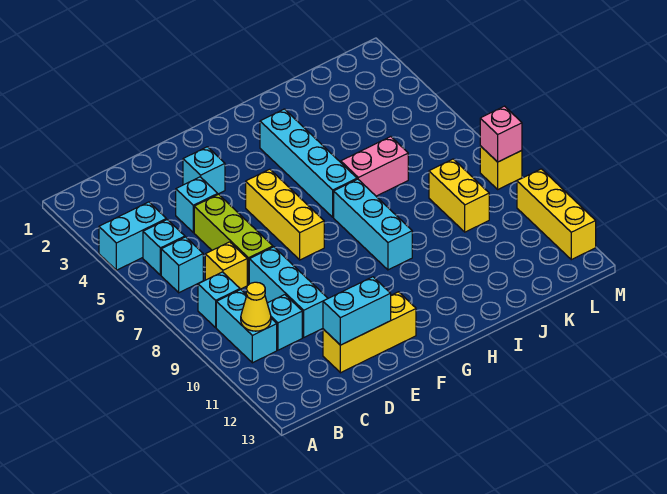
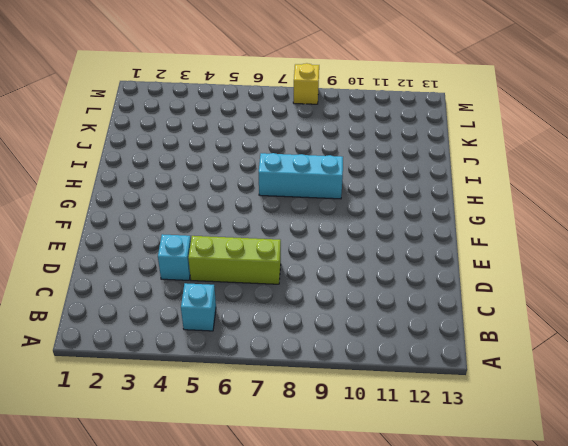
none -> cyan 1x2 brick [99,202,166,270]
none -> cyan 1x1 brick [161,237,203,293]
none -> cyan 1x1 brick [198,272,240,327]

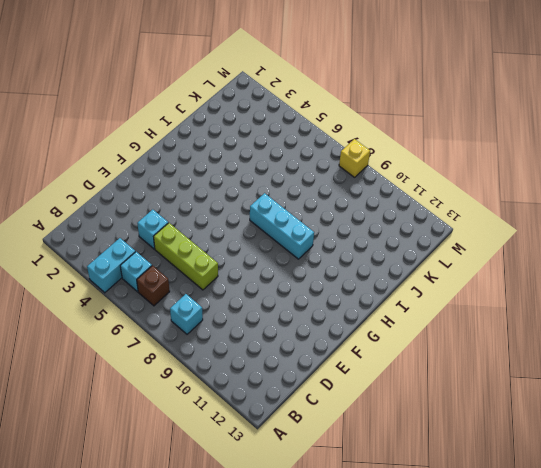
brown 1x1 brick [137,266,170,306] -> cyan 1x1 brick [161,237,203,293]
none -> cyan 1x2 brick [216,289,277,363]
none -> yellow 1x1 brick [205,242,247,289]
none -> cyan 1x1 brick [267,295,302,350]

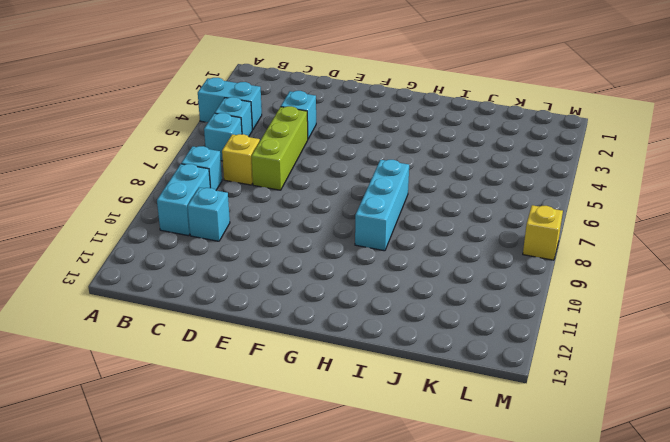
none -> cyan 1x3 brick [249,247,328,337]
none -> yellow 1x3 brick [323,292,416,373]
none -> cyan 1x1 brick [183,147,225,194]

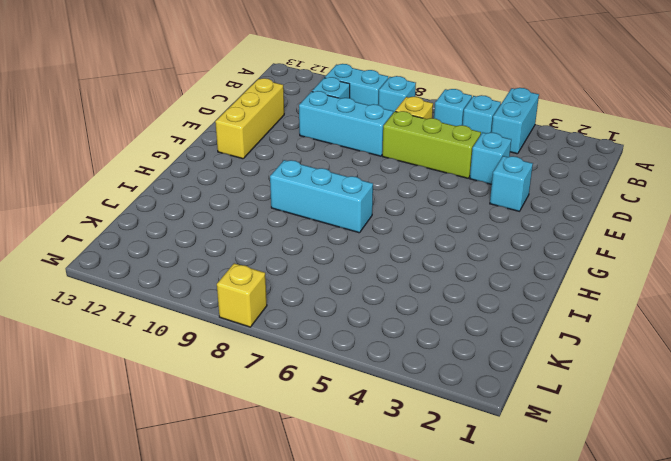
none -> yellow 1x3 brick [246,169,324,260]
none -> cyan 1x4 brick [260,109,357,217]
none -> pink 1x2 brick [341,137,408,196]

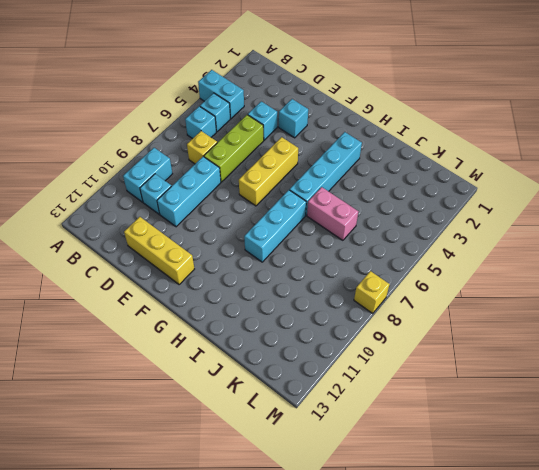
none -> cyan 1x1 brick [198,272,240,327]
none -> yellow 1x2 brick [429,159,489,232]
none -> yellow 1x3 brick [517,169,596,260]

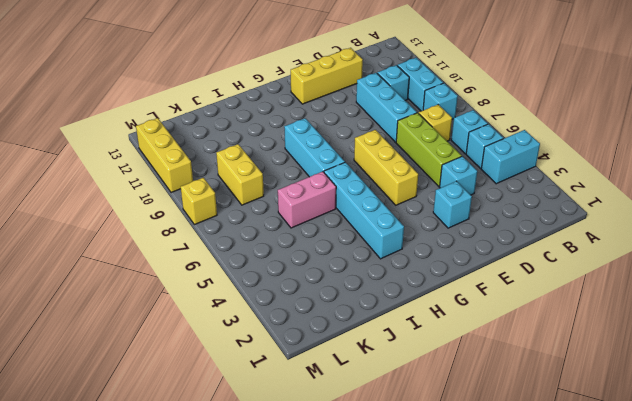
none -> yellow 1x1 cone [241,282,271,331]
none -> cyan 1x2 brick [323,277,391,345]
none -> pink 1x1 brick [480,106,522,162]

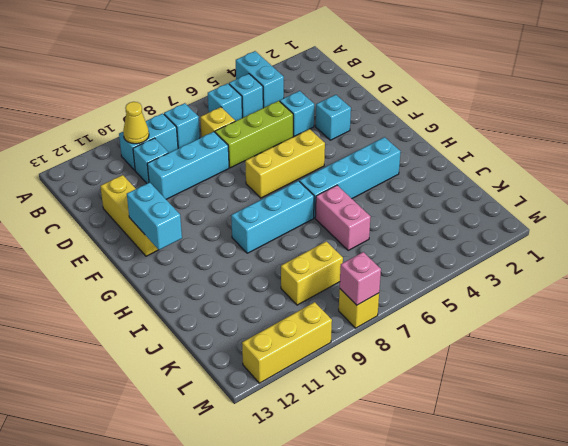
cyan 1x2 brick [127,183,182,250] -> cyan 1x2 brick moved to [323,277,391,345]

